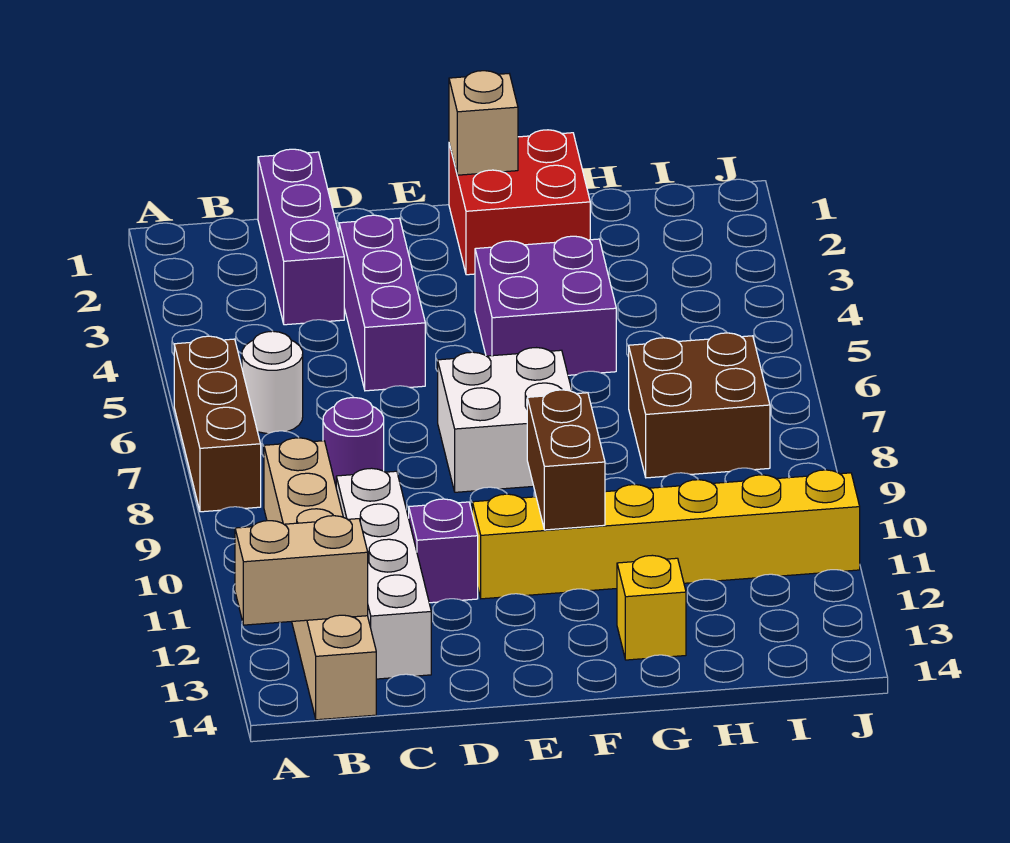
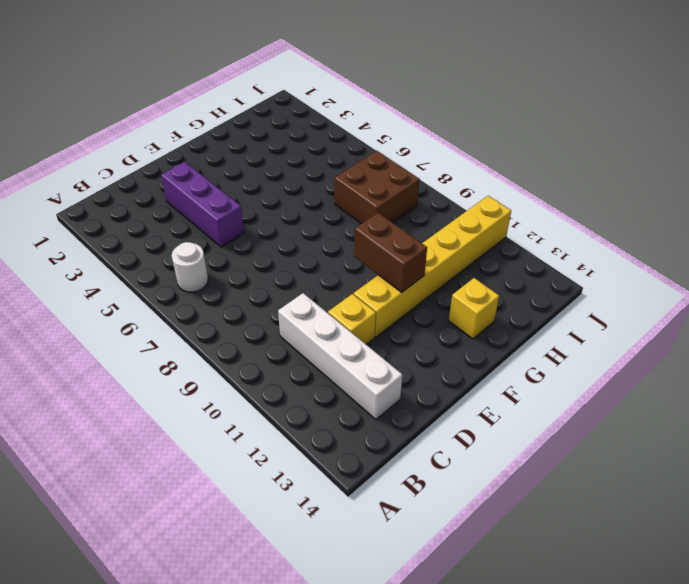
yellow 1x1 brick [328,294,376,345] -> purple 1x1 brick [409,499,478,603]
none -> brown 1x3 brick [174,336,261,512]
none -> tan 1x6 brick [264,438,376,720]
none -> purple 1x3 brick [258,149,344,325]

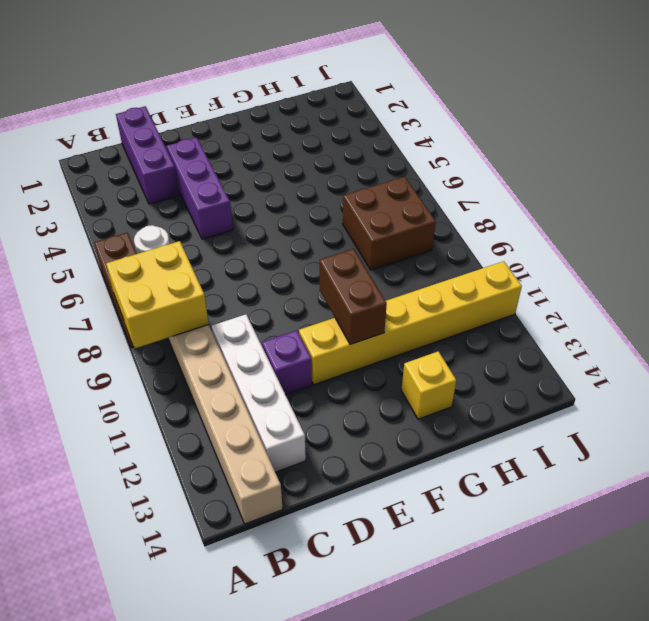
yellow 2x2 brick [106,241,209,348] -> none
none -> purple 1x1 round brick [323,398,384,485]
none -> white 2x2 brick [438,348,572,492]
none -> red 2x2 brick [449,130,590,275]

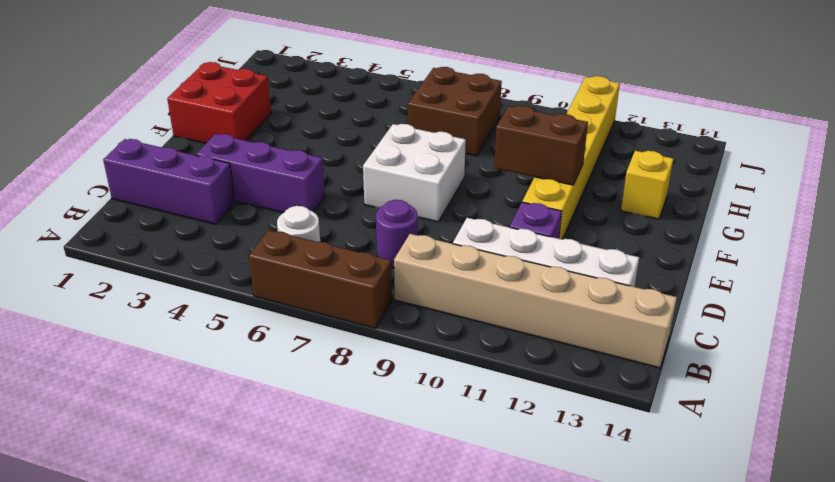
none -> purple 2x2 brick [475,236,616,375]
none -> tan 1x2 brick [235,516,368,625]
none -> tan 1x1 brick [449,71,518,175]

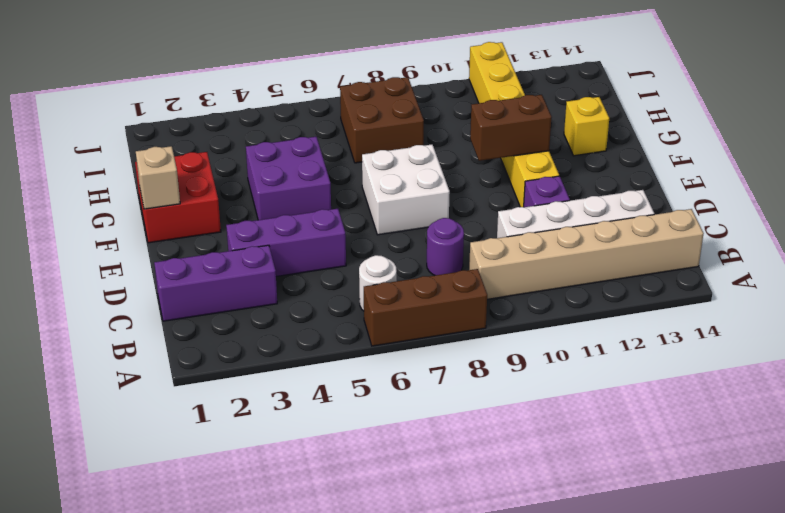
none -> tan 1x2 brick [235,516,368,625]

